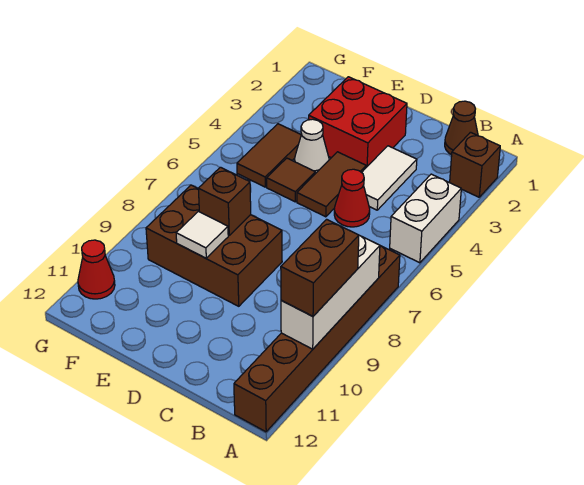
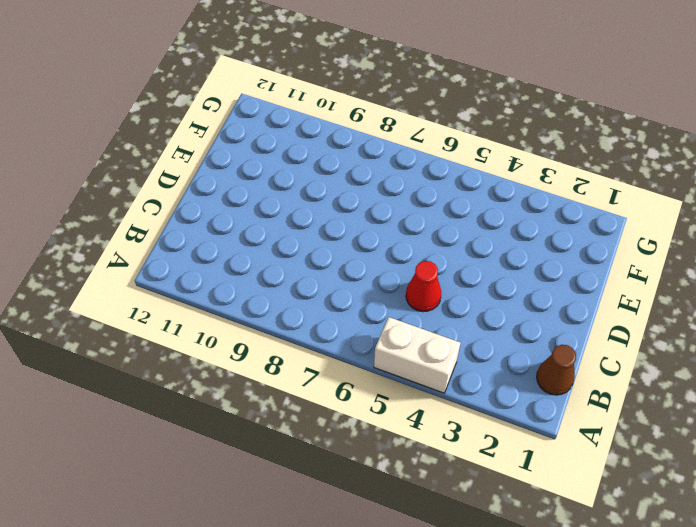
none -> brown 1x1 brick [450,132,500,197]
none -> brown 1x6 brick [234,246,400,432]
none -> white 1x2 tile [362,146,417,210]

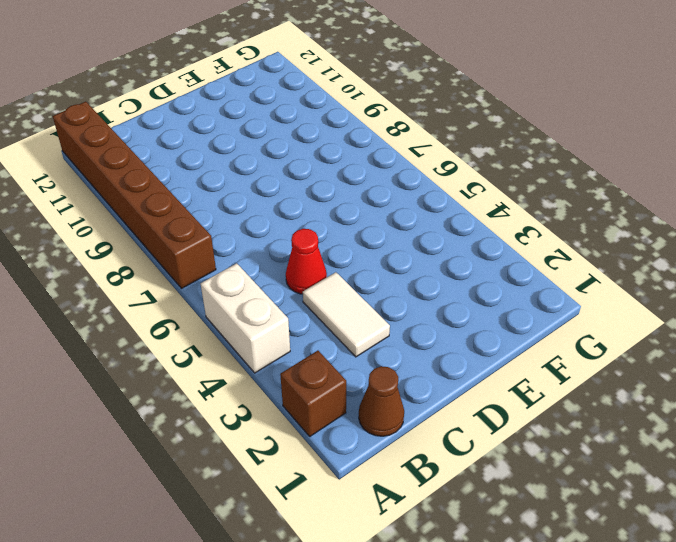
none -> red 2x2 brick [309,77,407,167]
none -> brown 1x2 tile [297,152,366,217]
none -> brown 2x3 brick [146,185,282,306]

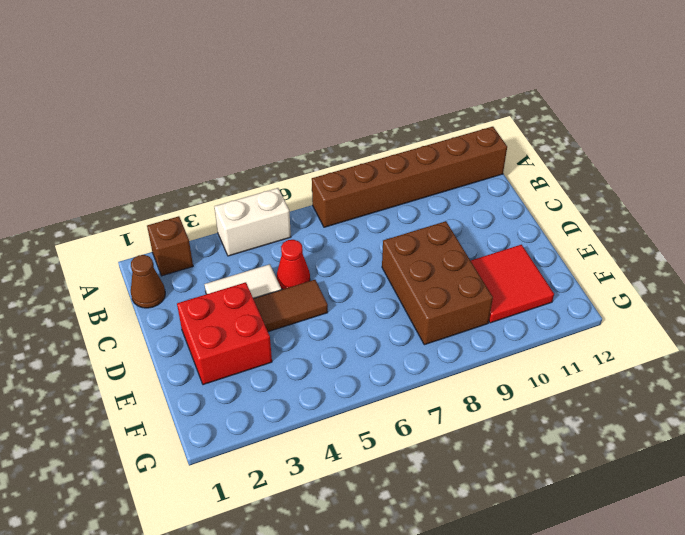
red 2x2 tile [471,245,554,323] -> none
none -> white 1x1 cone [295,119,329,174]
none -> brown 1x1 tile [267,158,315,202]
none -> brown 1x2 tile [237,124,301,187]

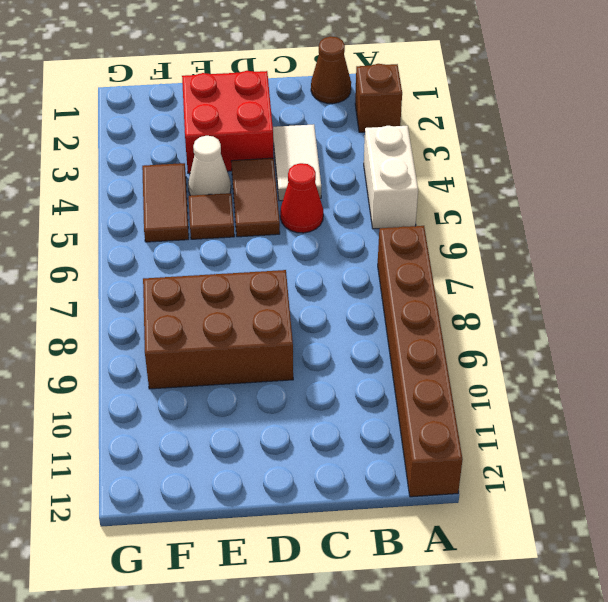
none -> red 1x1 cone [78,240,115,299]
none -> white 1x3 brick [281,236,380,349]
none -> brown 1x1 brick [198,167,251,235]

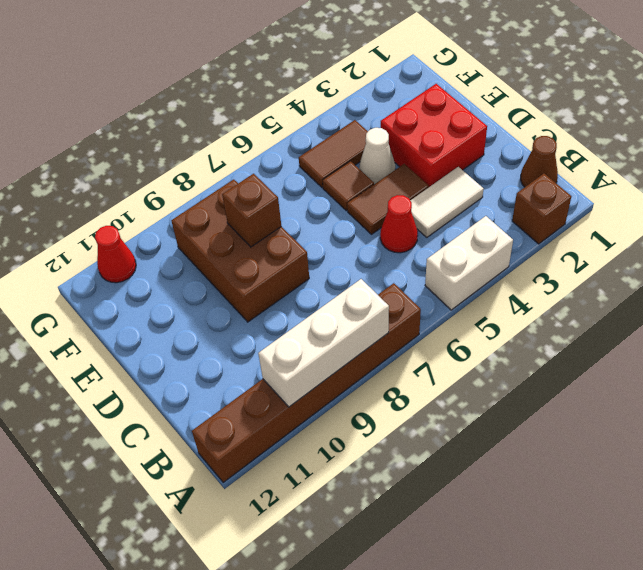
none -> white 1x1 tile [176,211,228,258]
none -> brown 1x2 brick [281,219,359,316]

